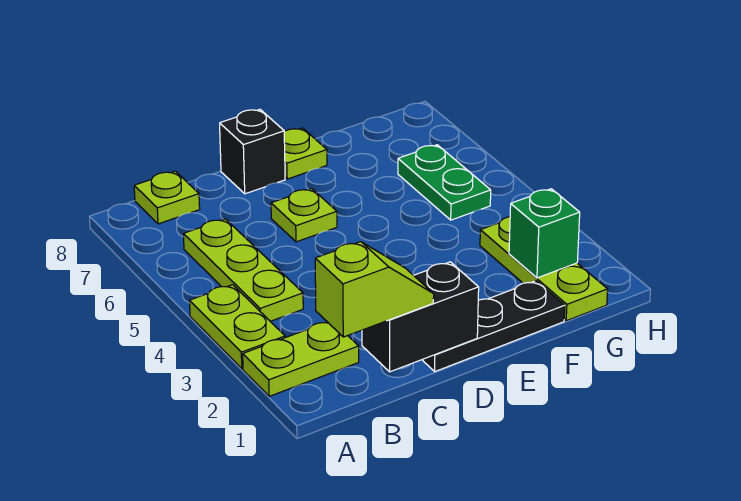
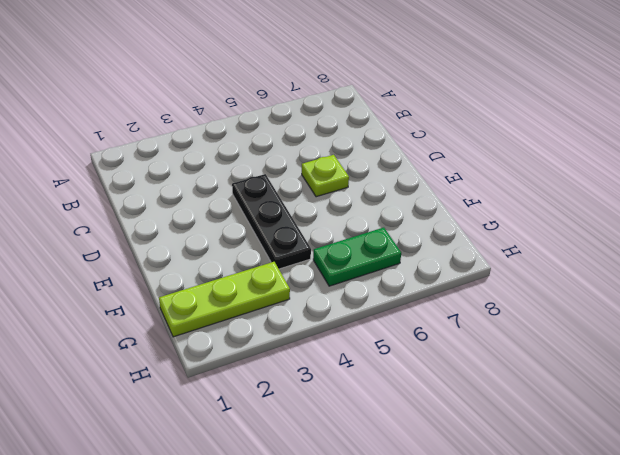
black 1x3 plate [232,174,311,269] -> black 1x3 plate moved to [422,281,565,371]
none -> lime 1x2 plate [243,322,359,396]
none -> lime 1x2 plate [190,285,285,369]
none -> lime 1x3 plate [183,219,303,321]

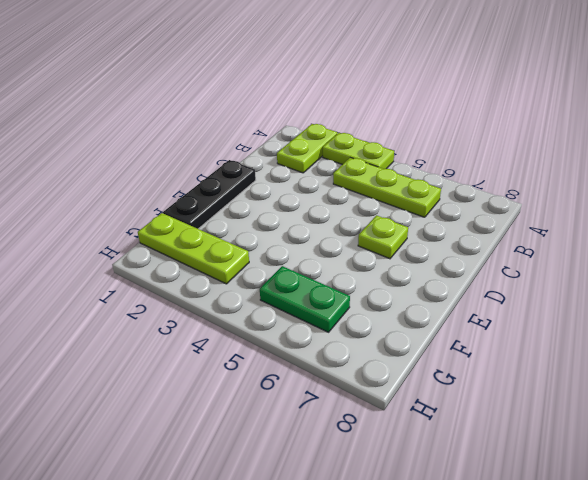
none -> lime 1x1 plate [134,171,200,224]
none -> black 1x1 brick [220,109,285,194]
none -> lime 1x1 plate [284,128,327,179]

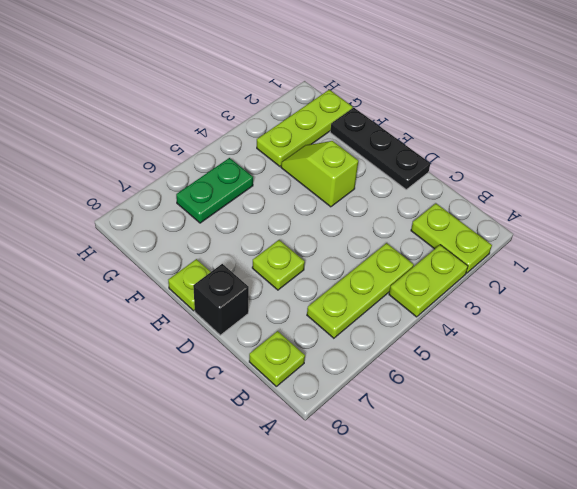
lime 1x2 slope [281,141,358,207] -> lime 1x2 slope moved to [315,242,434,337]
none -> black 1x2 brick [362,262,479,372]
none -> green 1x1 brick [509,189,580,278]

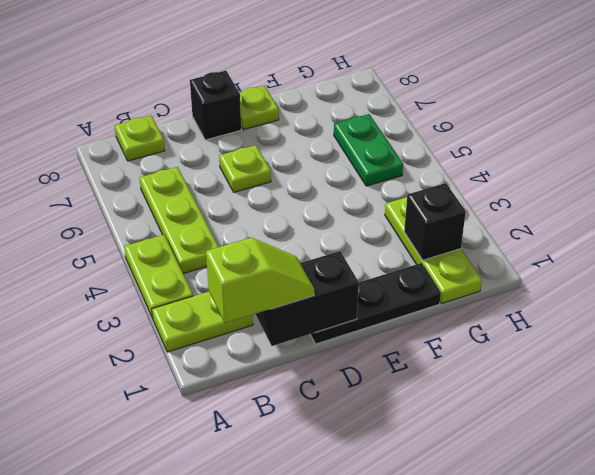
black 1x1 brick [404,183,466,260] -> green 1x1 brick [509,189,580,278]

